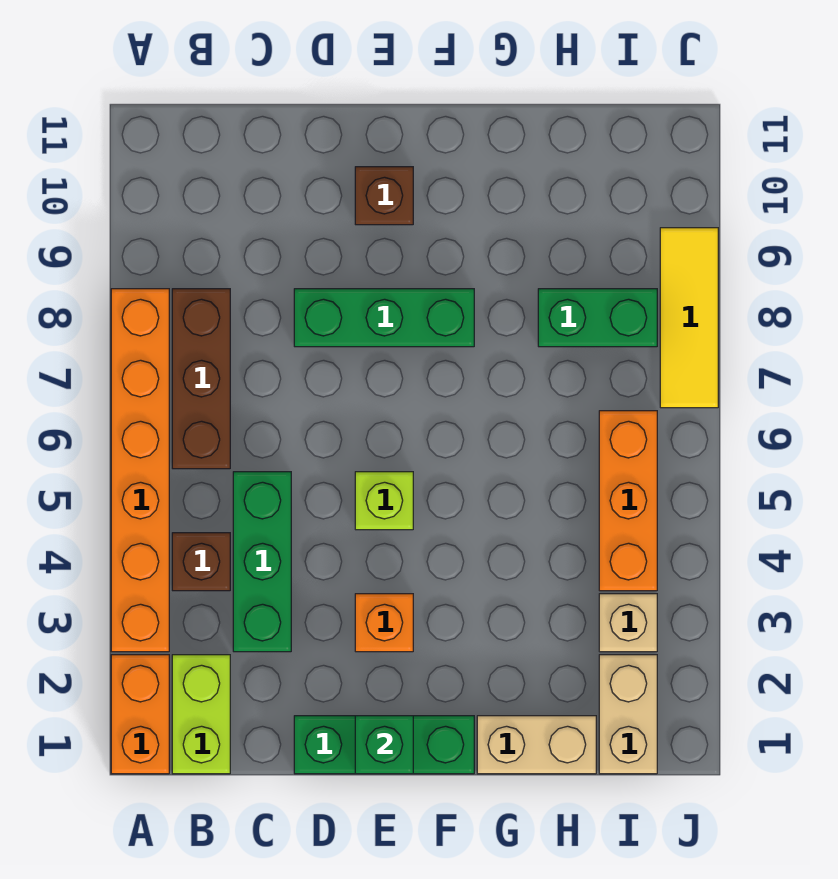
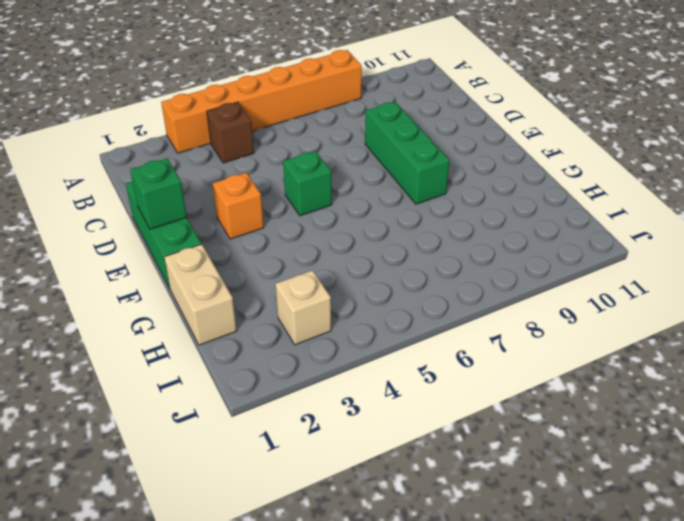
green 1x1 brick [283,151,332,216] -> lime 1x1 brick [355,472,413,530]
none -> orange 1x2 brick [111,655,169,774]
none -> lime 1x2 brick [172,655,230,774]
none -> brown 1x3 brick [172,289,230,469]

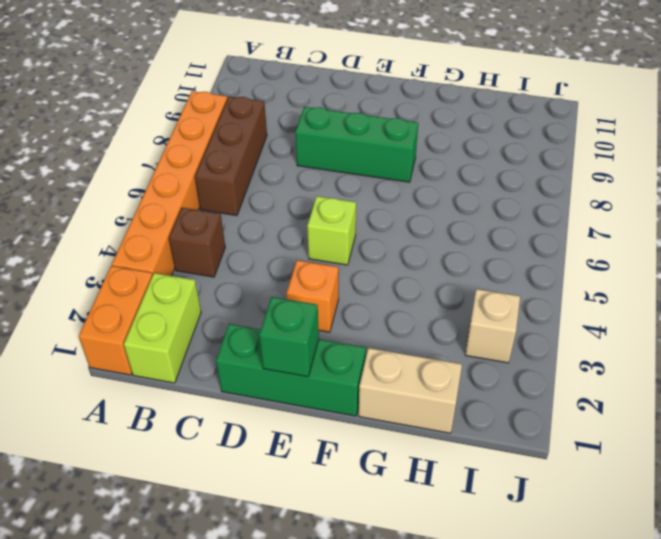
none -> green 1x3 brick [233,472,291,652]
none -> brown 1x1 brick [355,167,413,225]
none -> green 1x2 brick [538,289,657,347]

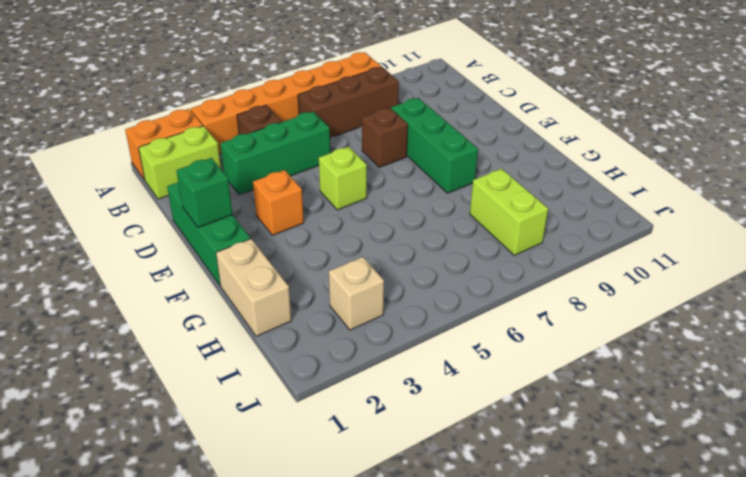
brown 1x1 brick [362,108,408,167] -> brown 1x1 brick moved to [355,167,413,225]
lime 1x2 brick [470,169,548,255] -> green 1x2 brick [538,289,657,347]
none -> tan 1x2 brick [599,655,657,774]
none -> orange 1x3 brick [599,411,657,591]
none -> yellow 1x3 tile [660,228,718,408]

